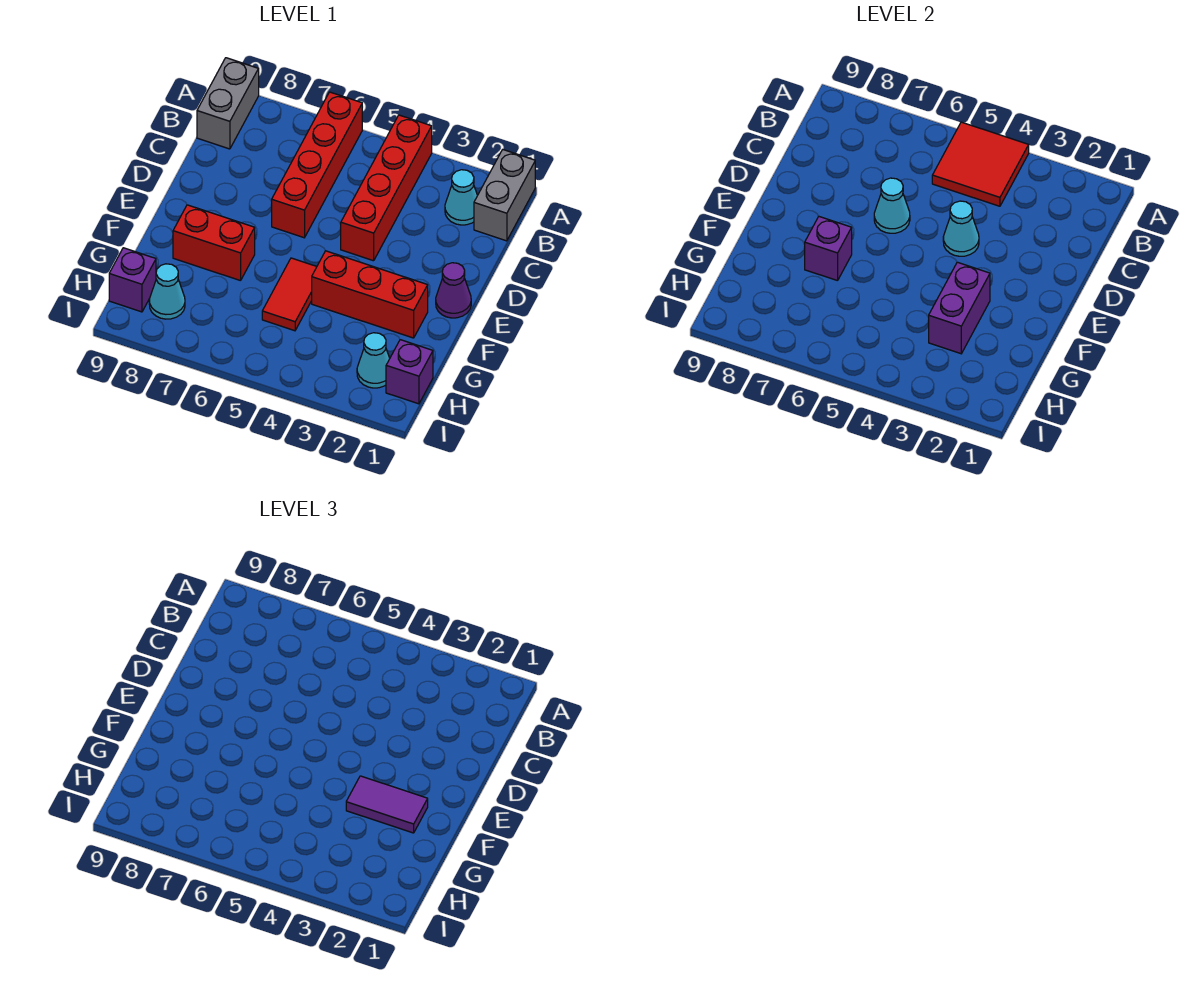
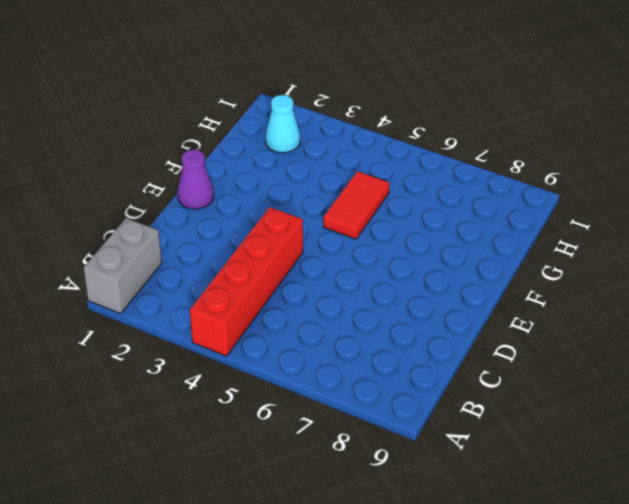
none -> red 1x4 brick [272,92,362,238]
none -> grey 1x2 brick [197,58,259,149]
none -> cyan 1x1 cone [445,170,477,225]

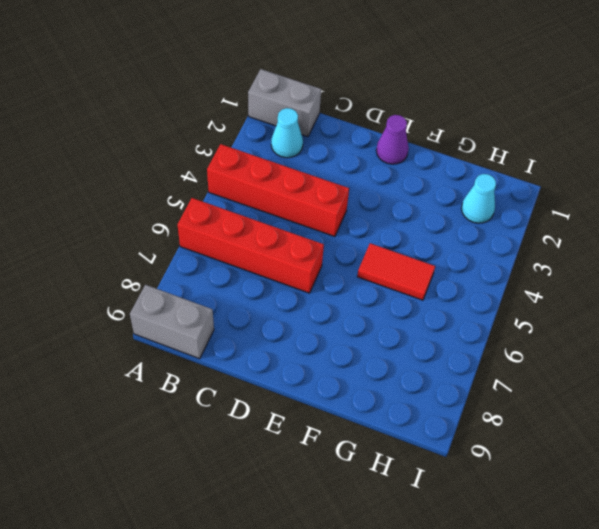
none -> red 1x3 brick [312,251,428,338]
none -> red 1x2 brick [173,205,255,281]
none -> purple 1x1 brick [386,340,433,404]

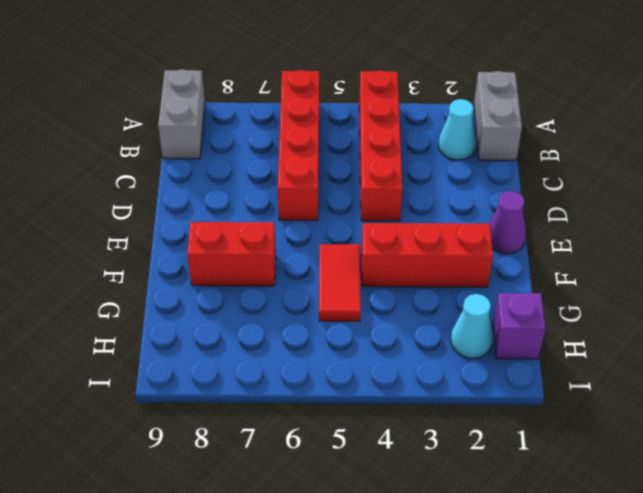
none -> cyan 1x1 cone [149,264,185,319]
none -> purple 1x1 brick [109,248,156,312]
none -> red 2x2 tile [932,122,1029,206]

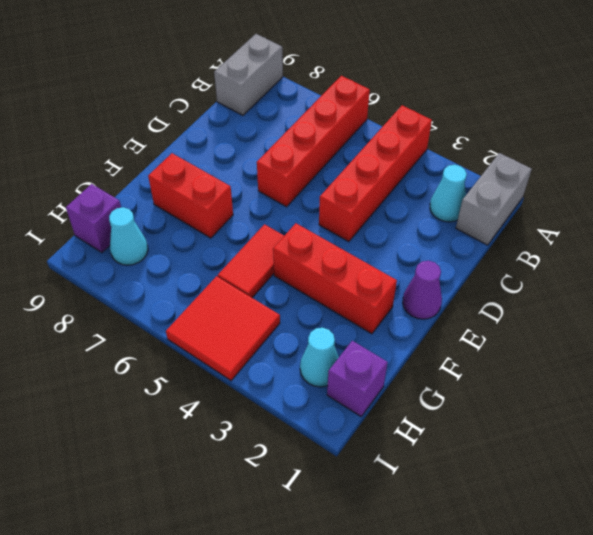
red 2x2 tile [166,276,280,381] -> red 2x2 tile moved to [932,122,1029,206]
none -> cyan 1x1 cone [943,201,979,256]
none -> cyan 1x1 cone [874,178,910,233]
none -> purple 1x2 brick [929,262,990,354]

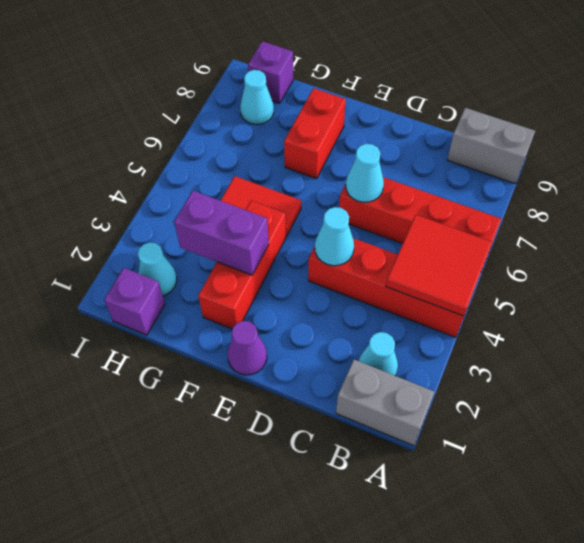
none -> purple 1x1 brick [805,217,852,281]
none -> purple 1x2 tile [346,776,428,833]

